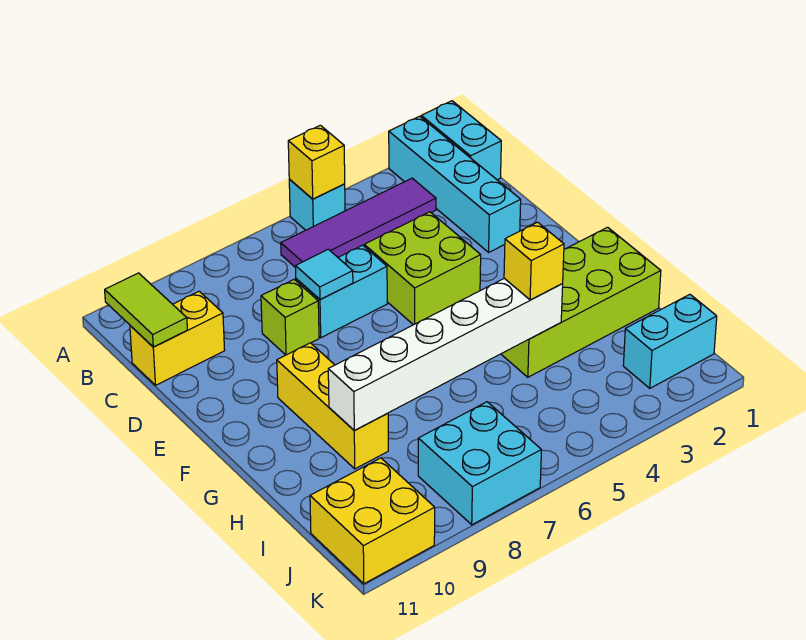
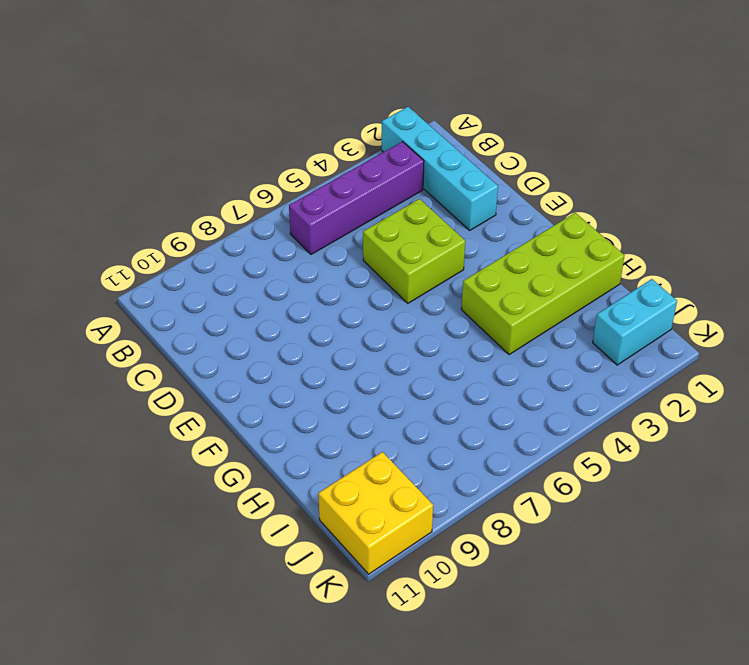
purple 1x4 brick [289,142,424,254] -> purple 1x4 tile [281,178,436,268]
none -> cyan 1x2 brick [421,101,501,180]
none -> cyan 1x1 brick [289,179,345,230]
none -> yellow 1x2 brick [130,291,225,385]

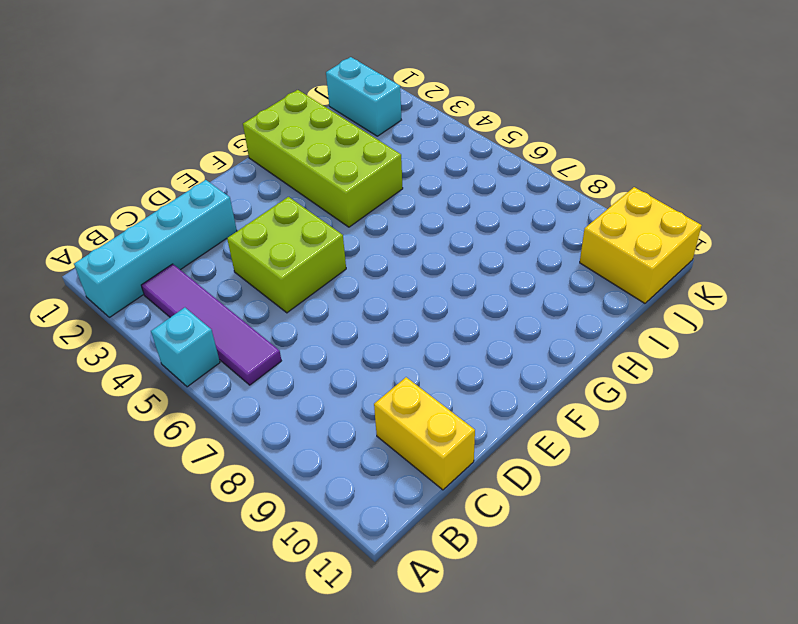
none -> cyan 1x2 brick [421,101,501,180]
none -> cyan 1x2 brick [296,245,387,338]
none -> lime 1x1 brick [261,280,319,355]

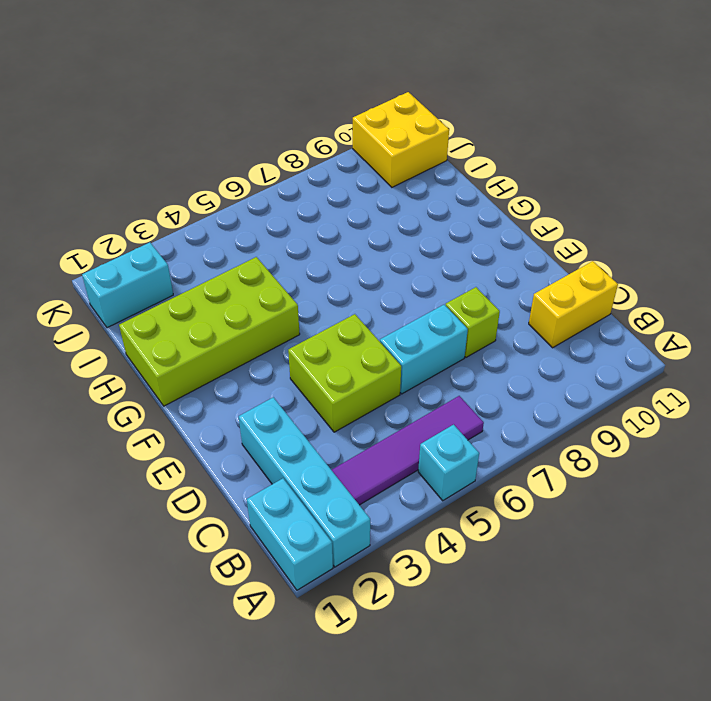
none -> yellow 1x3 brick [277,343,388,469]
none -> cyan 2x2 brick [418,402,541,525]
none -> yellow 1x1 brick [288,125,345,199]

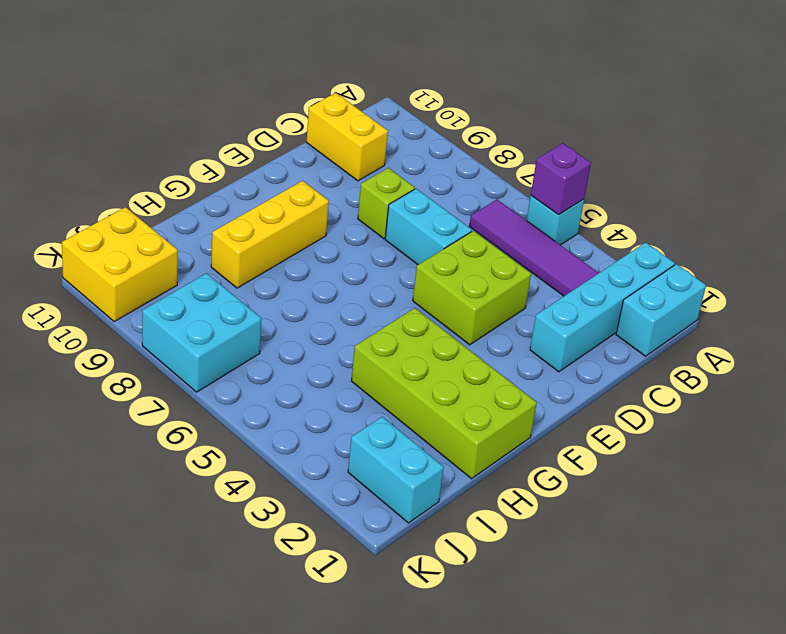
purple 1x1 brick [531,143,591,215] -> yellow 1x1 brick [288,125,345,199]
none -> lime 1x2 tile [105,273,187,347]
none -> cyan 1x1 tile [295,249,353,300]
none -> white 1x6 brick [328,278,563,431]

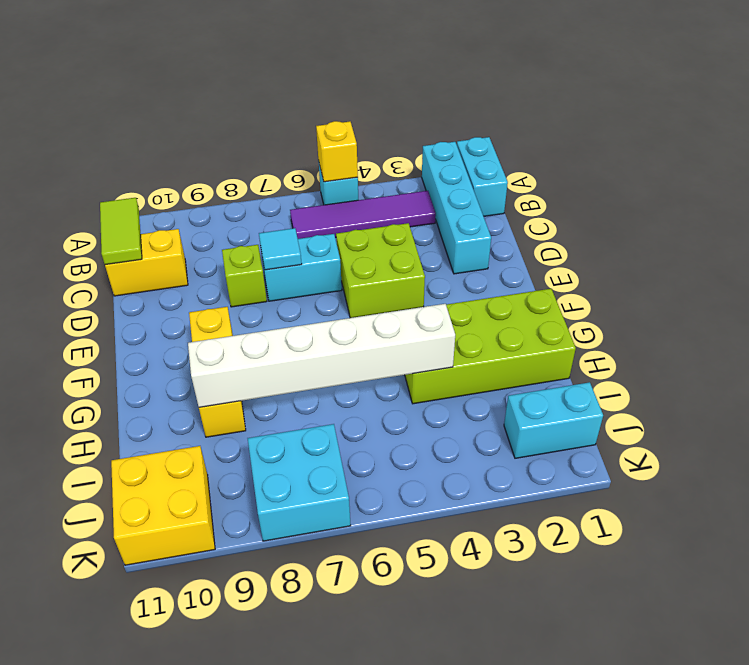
none -> yellow 1x1 brick [504,222,564,300]

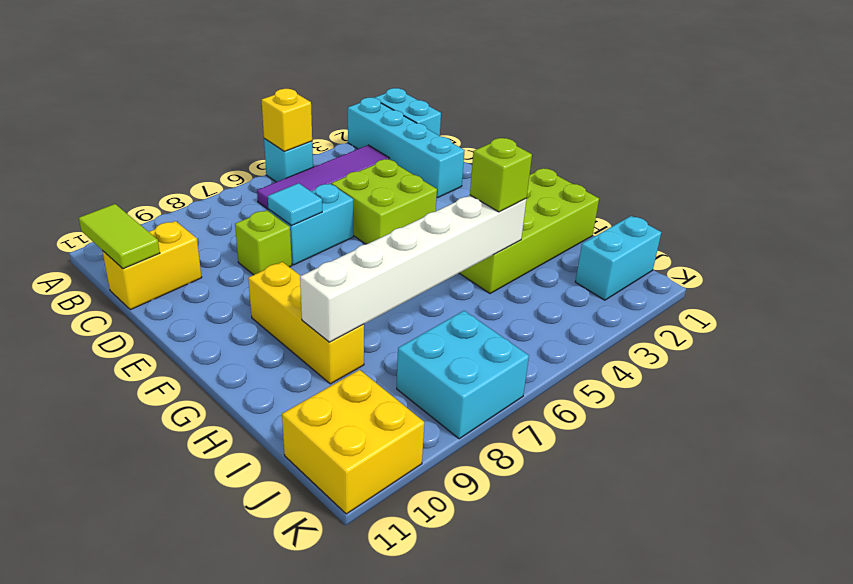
lime 1x1 brick [470,138,532,212] -> yellow 1x1 brick [504,222,564,300]

